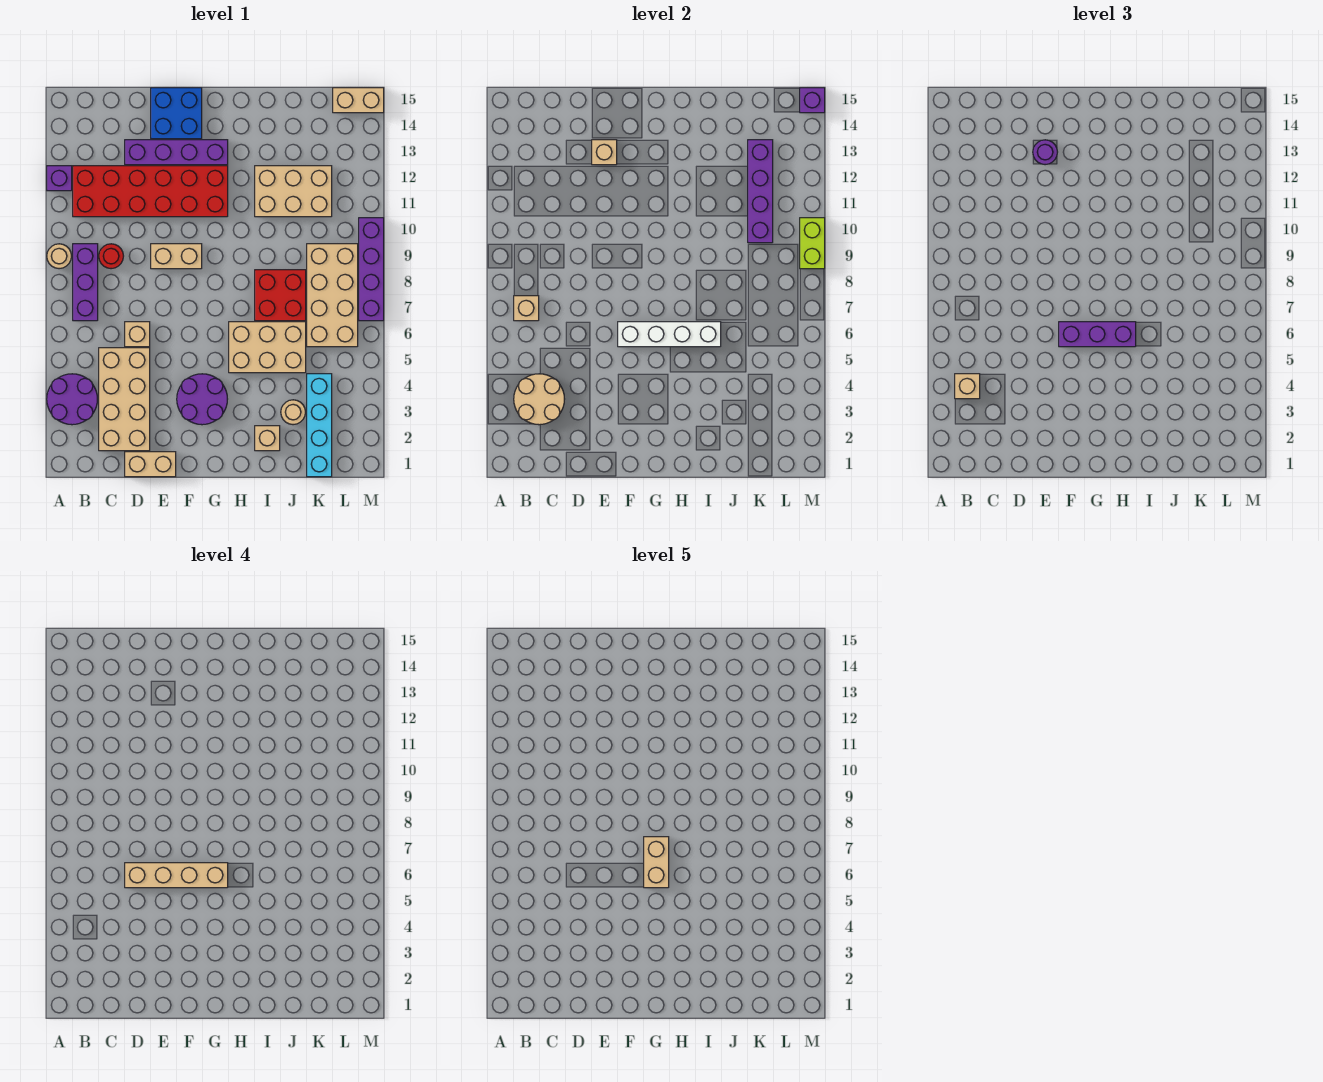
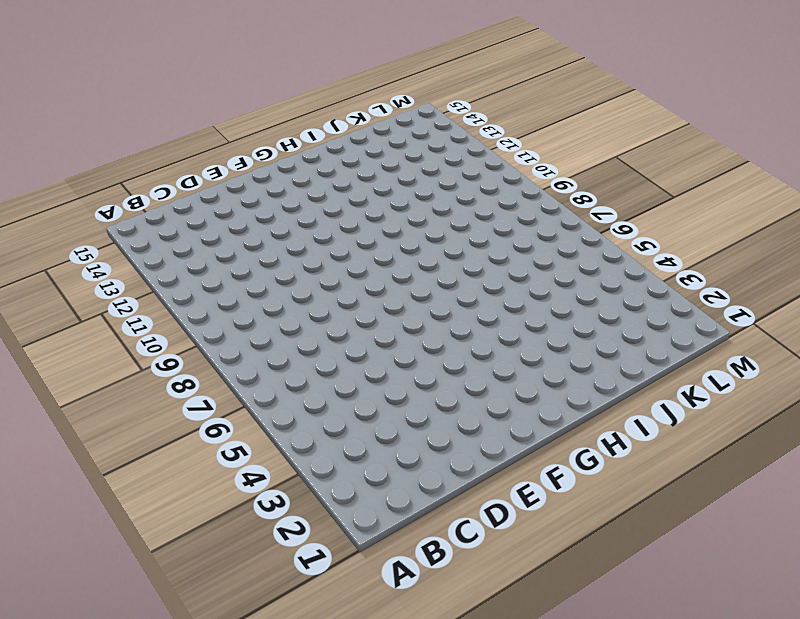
none -> purple 2x2 round brick [47,374,97,425]
none -> tan 1x1 round brick [47,244,71,269]
none -> purple 1x1 brick [47,166,72,191]
none -> purple 1x3 brick [73,244,98,321]

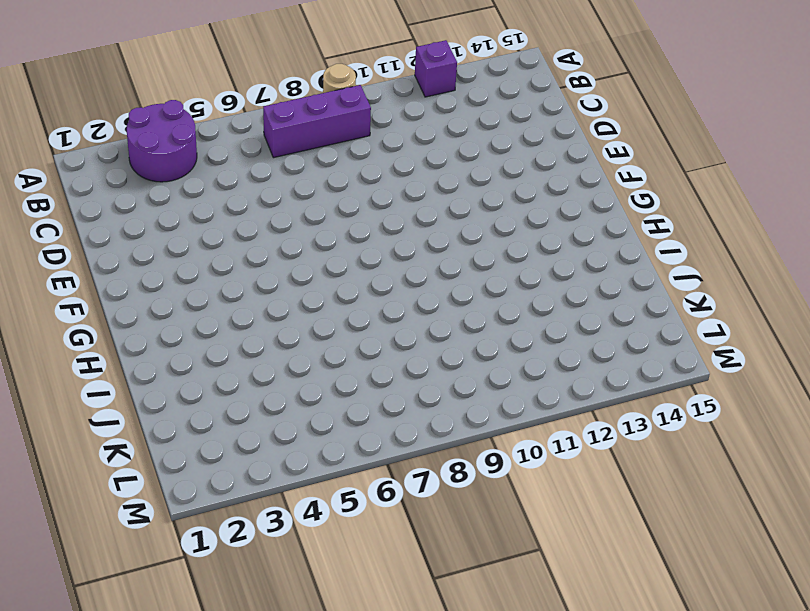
none -> red 2x6 brick [73,166,228,217]
none -> tan 2x4 brick [99,348,150,451]
none -> red 1x1 round brick [99,244,123,269]
none -> tan 1x2 brick [125,452,176,477]

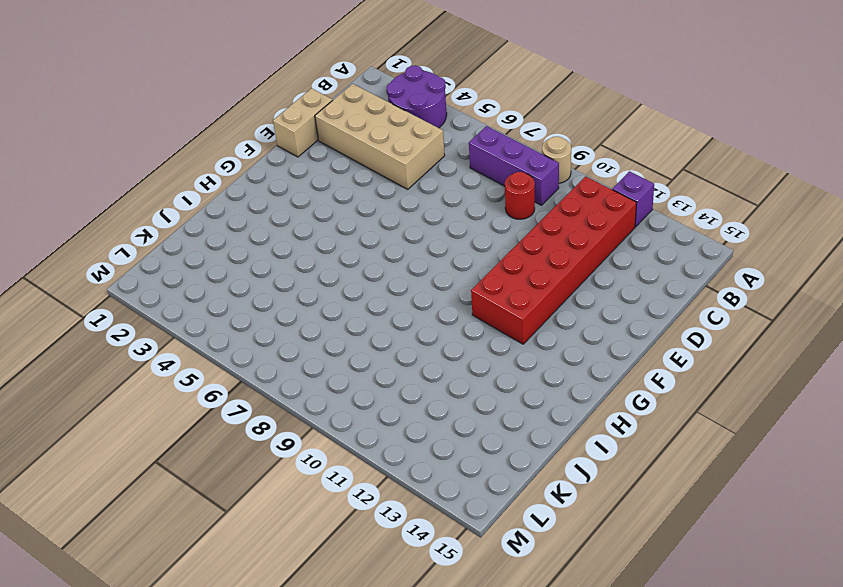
none -> tan 1x1 brick [125,322,150,347]
none -> purple 1x4 brick [125,140,228,165]
none -> tan 1x2 brick [151,244,202,269]
none -> blue 2x2 brick [151,88,202,139]

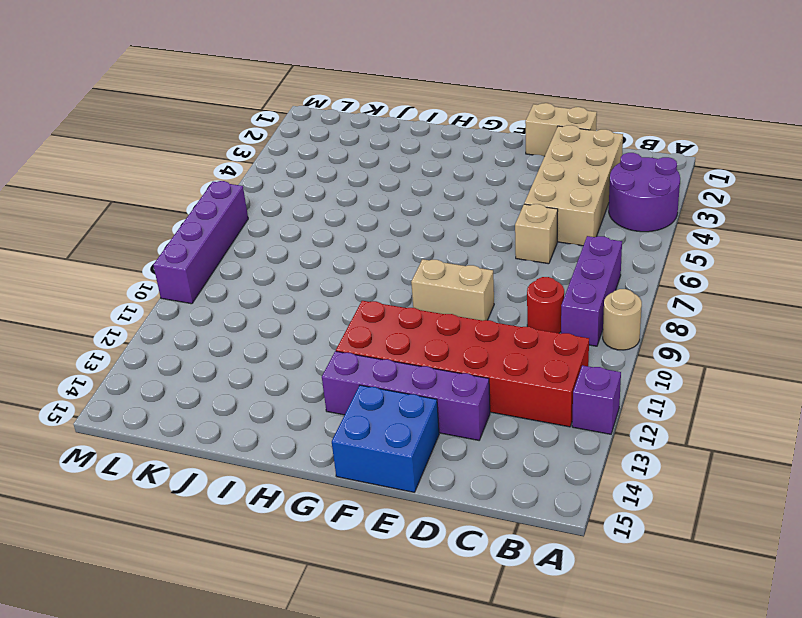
none -> purple 2x2 round brick [177,374,227,425]
none -> tan 2x3 brick [229,322,306,373]
none -> tan 1x1 brick [255,426,280,451]
none -> red 2x2 brick [255,270,306,321]

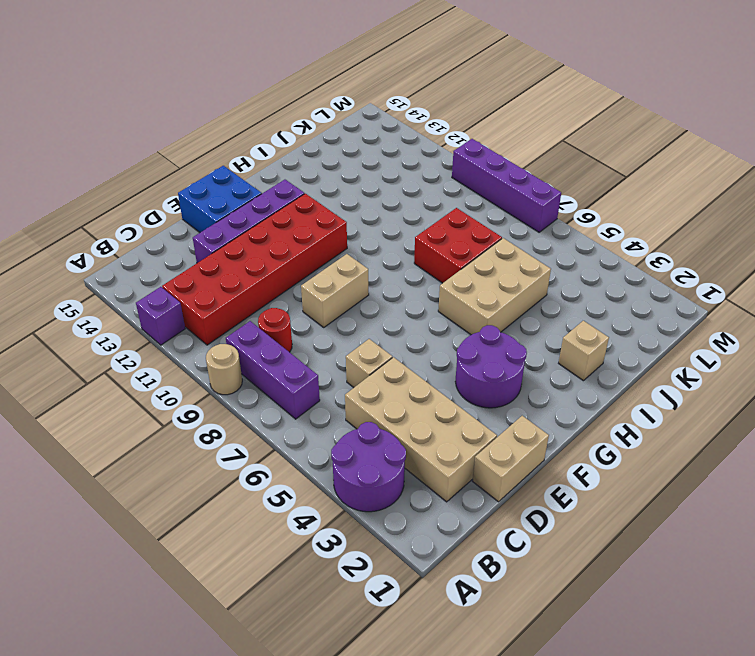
none -> tan 2x3 brick [255,166,332,217]
none -> tan 1x1 round brick [281,400,305,425]
none -> cyan 1x4 brick [307,374,332,477]
none -> tan 2x4 brick [307,244,358,347]

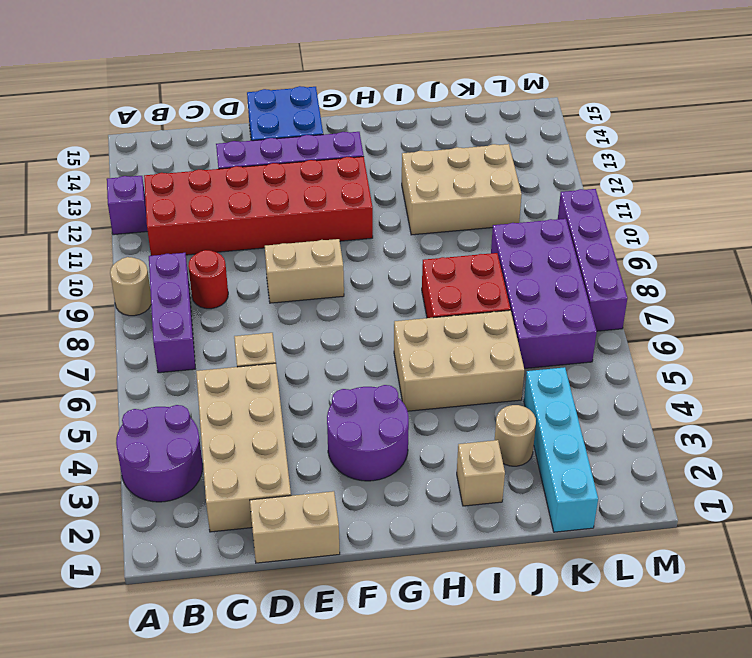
purple 2x4 brick [491,219,597,369] -> tan 2x4 brick [307,244,358,347]
none -> tan 1x2 brick [333,88,384,113]
none -> tan 2x2 round brick [514,374,564,425]
none -> tan 1x1 brick [514,296,539,321]
none -> tan 1x1 brick [592,140,617,165]

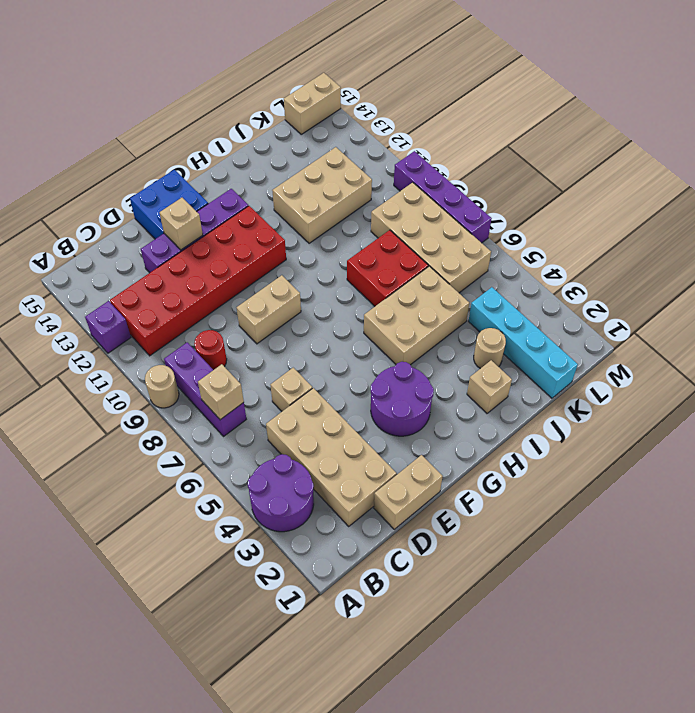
none -> tan 2x2 round brick [514,374,564,425]
none -> white 1x4 brick [618,322,721,347]
none -> purple 1x4 brick [748,140,773,243]
none -> lime 1x2 brick [800,218,825,269]

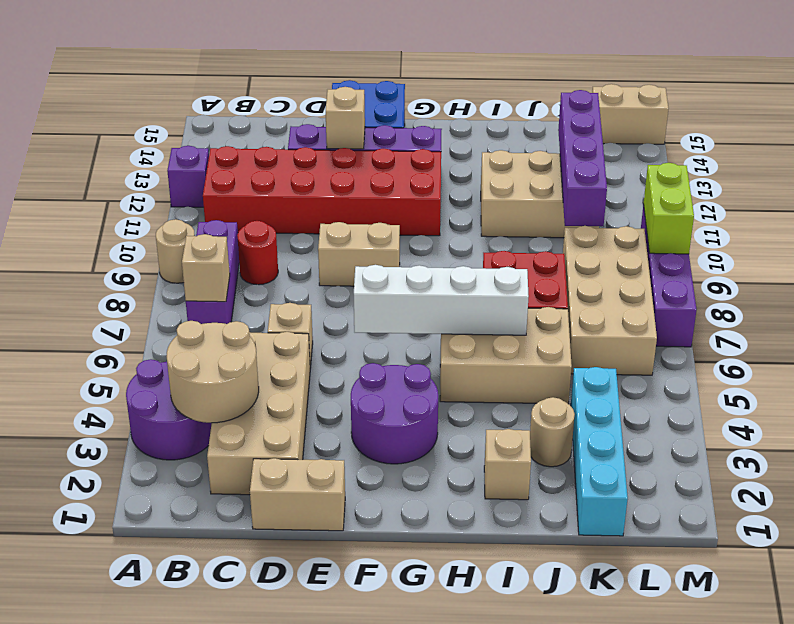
none -> purple 1x1 brick [800,88,825,113]
none -> tan 1x1 brick [955,374,980,399]
none -> purple 1x1 round brick [1033,140,1057,165]
none -> purple 1x3 brick [1059,322,1136,347]

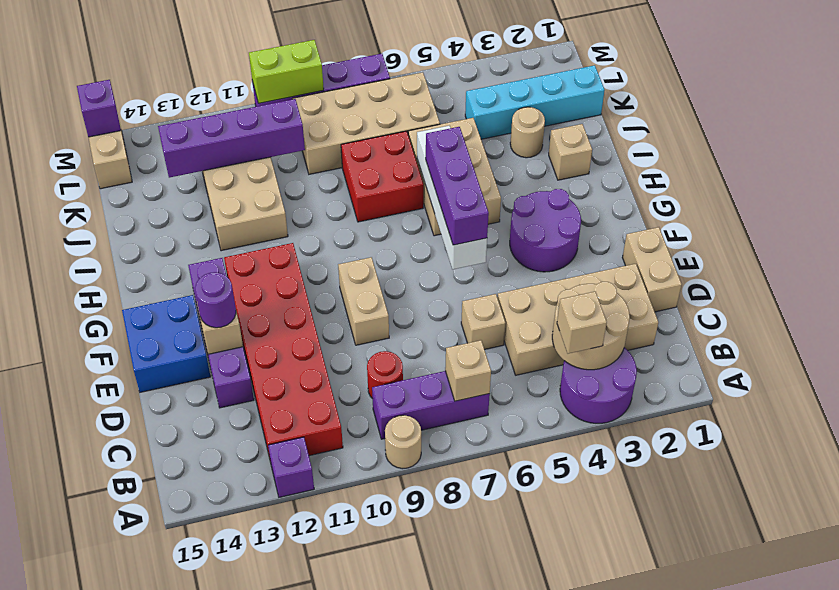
none -> tan 1x4 brick [125,863,228,888]
none -> tan 1x2 brick [644,837,669,888]

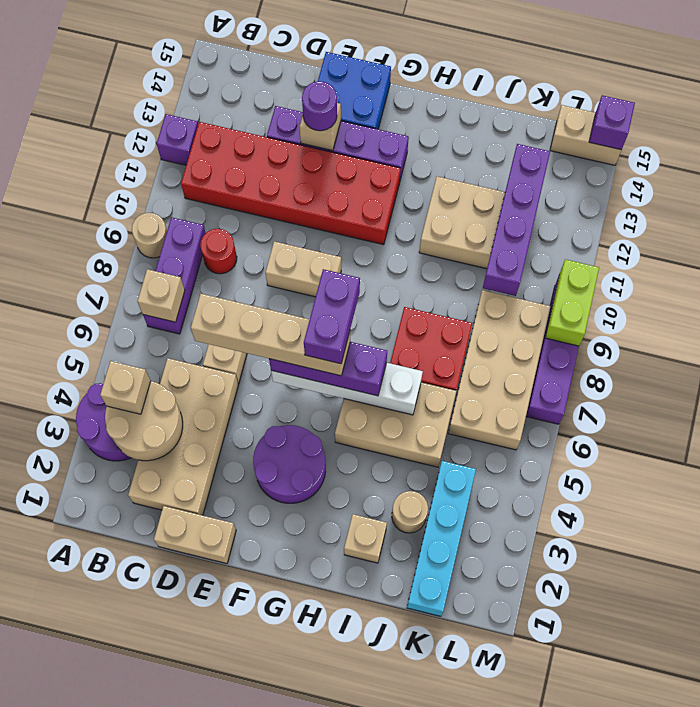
purple 1x2 brick [304,269,360,364] -> tan 1x2 brick [644,837,669,888]

